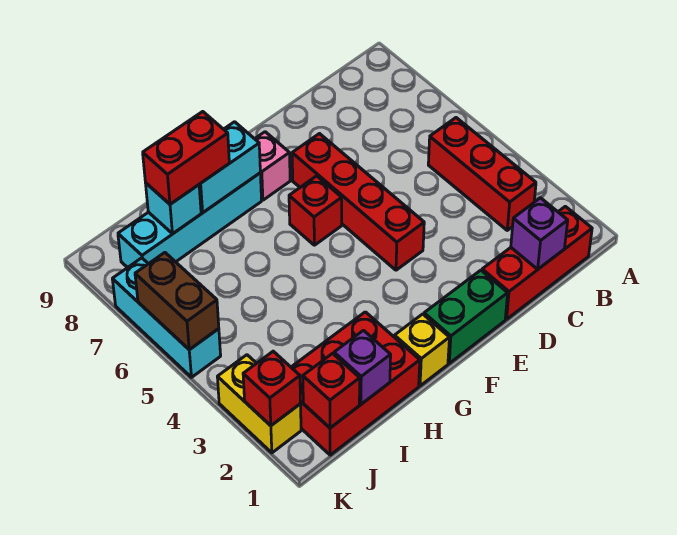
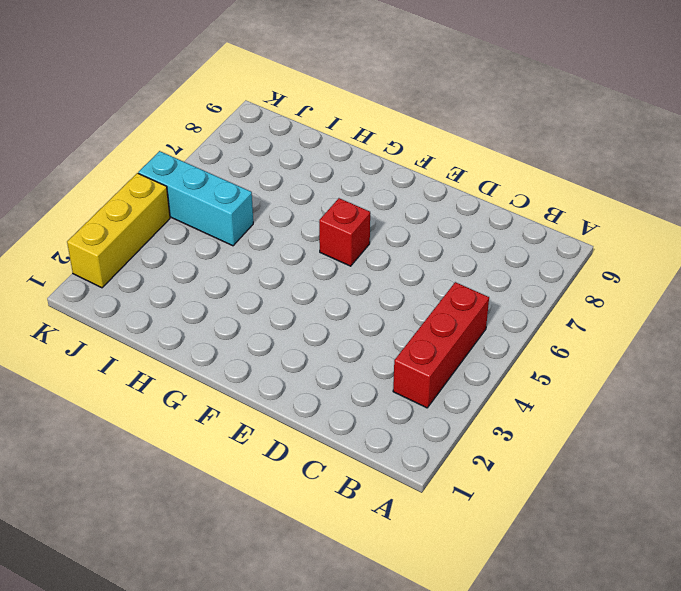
cyan 1x3 brick [138,151,253,246] -> cyan 1x3 brick turned to [112,258,221,377]
yellow 1x3 brick [67,173,170,288] -> yellow 1x2 brick [217,355,301,453]
none -> red 1x3 brick [482,206,592,319]
none -> green 1x2 brick [424,270,508,363]
none -> red 1x4 brick [292,134,424,270]

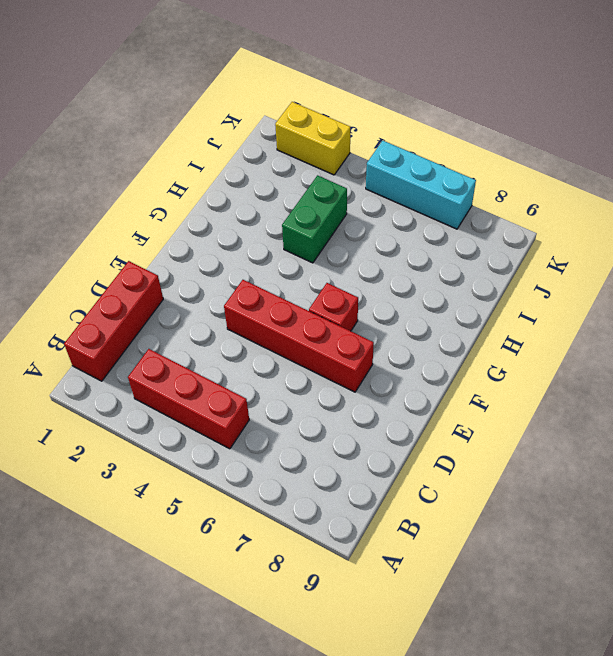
green 1x2 brick [282,175,347,263] -> green 1x2 brick moved to [424,270,508,363]
none -> pink 1x1 brick [255,132,290,200]
none -> yellow 1x1 brick [394,314,449,386]
none -> cyan 1x4 brick [118,173,262,268]

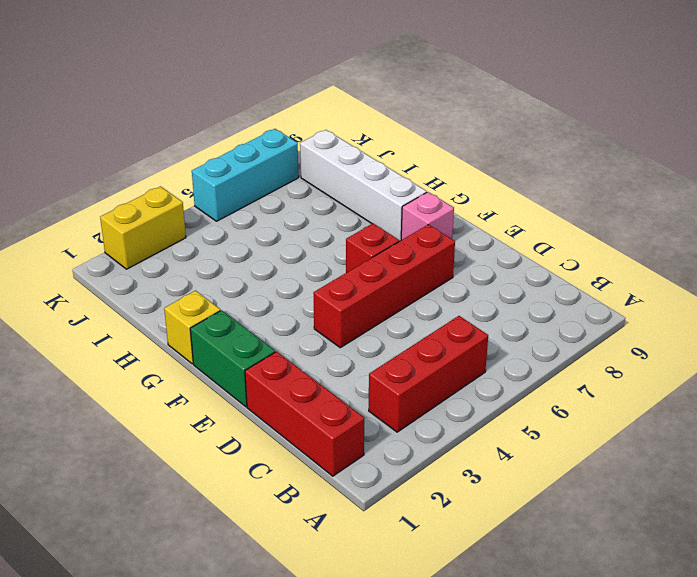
white 1x4 brick [300,130,427,241] -> cyan 1x4 brick [118,173,262,268]
none -> red 2x3 brick [291,312,420,455]
none -> purple 1x1 brick [511,198,568,269]
none -> cyan 1x2 brick [199,122,260,212]

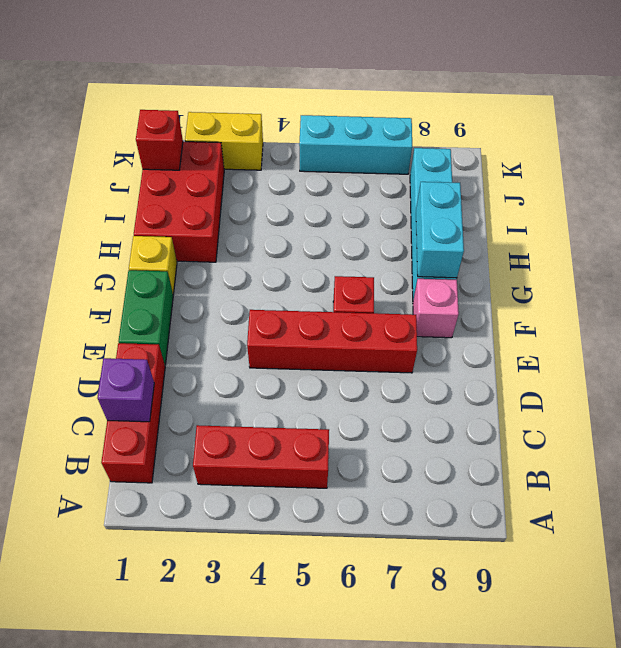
none -> purple 1x1 brick [334,330,391,404]
none -> cyan 1x1 brick [146,183,201,234]
none -> red 1x1 brick [243,351,301,426]

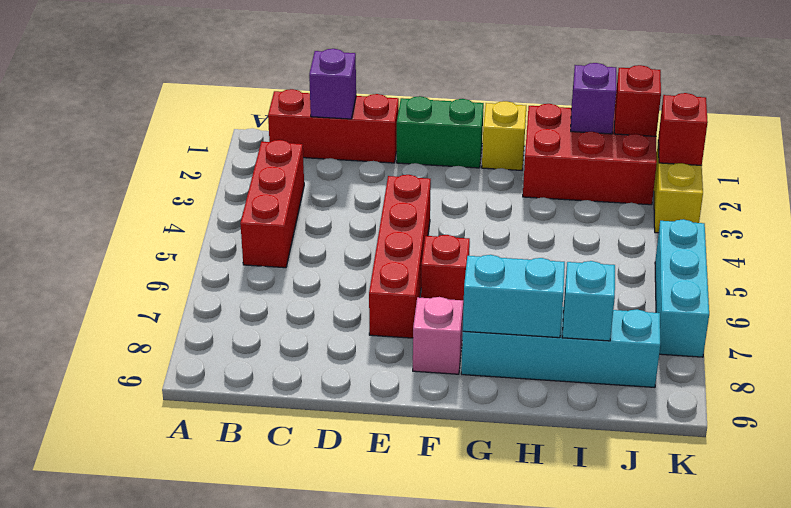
none -> brown 1x2 brick [135,253,219,350]
none -> red 1x2 brick [143,112,229,204]

